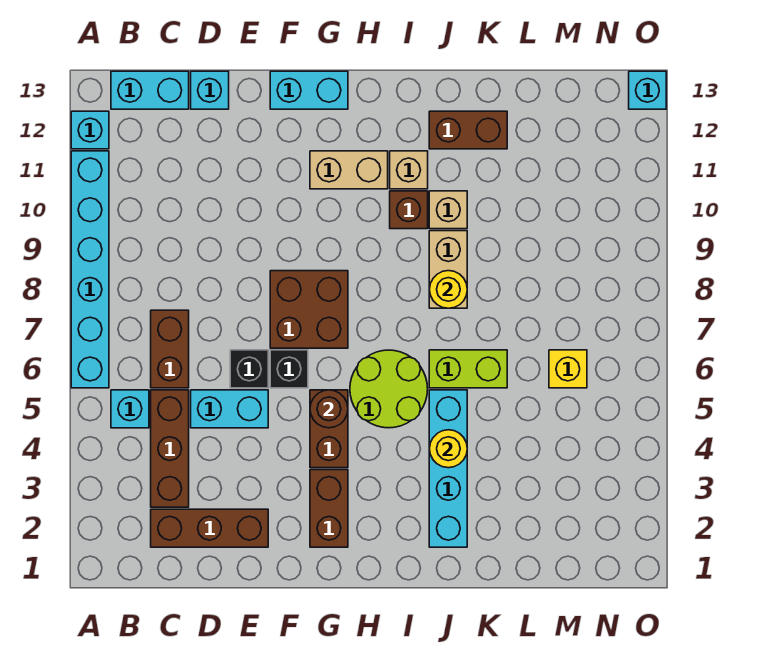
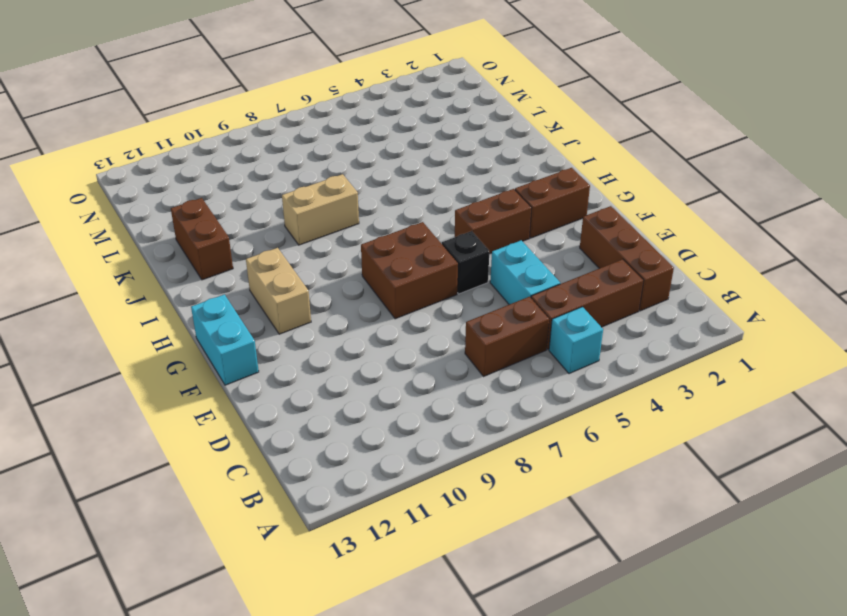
none -> cyan 1x6 brick [71,151,109,388]
none -> cyan 1x1 brick [71,111,109,149]
none -> cyan 1x2 brick [111,71,189,109]

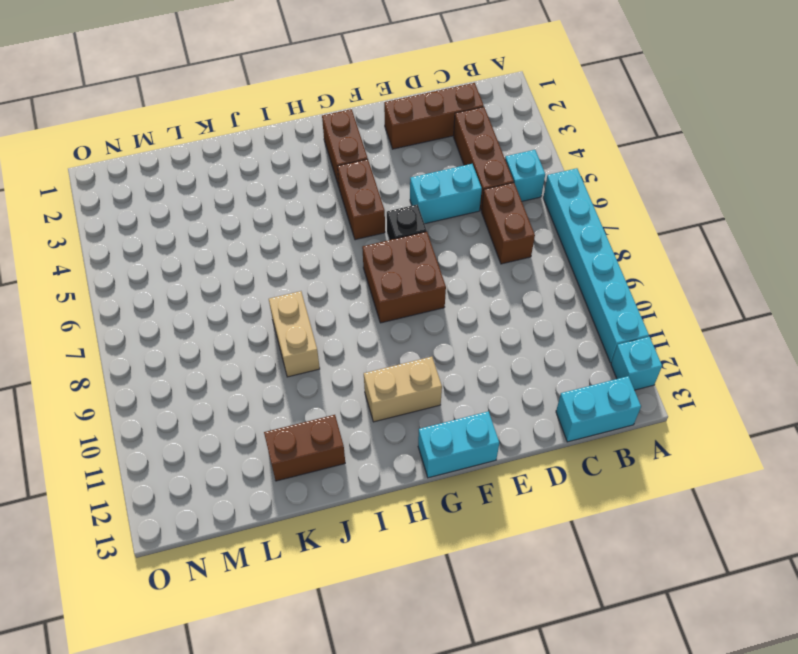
none -> cyan 1x1 brick [191,71,229,109]
none -> black 1x1 brick [230,350,268,388]
none -> lime 2x2 round brick [350,350,428,428]

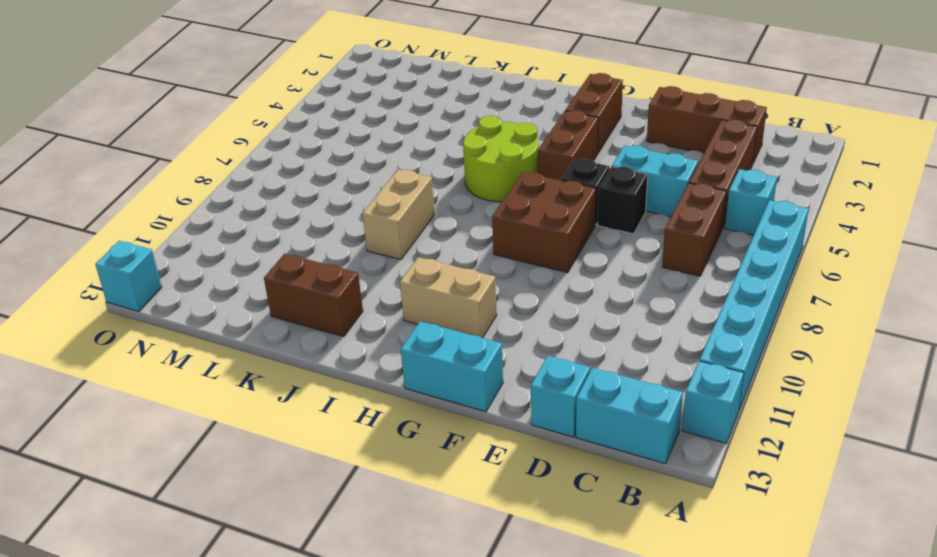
none -> brown 1x1 brick [390,191,428,229]
none -> tan 1x1 brick [390,151,428,189]
none -> cyan 1x4 brick [429,390,467,547]

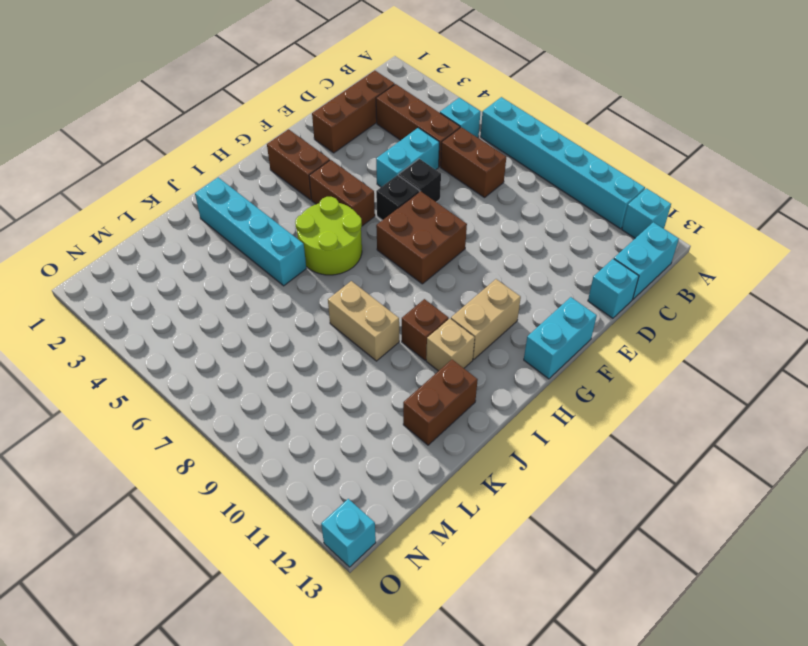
none -> lime 1x2 brick [429,350,507,388]
none -> tan 1x1 brick [429,191,467,229]
none -> yellow 1x1 brick [549,350,587,388]

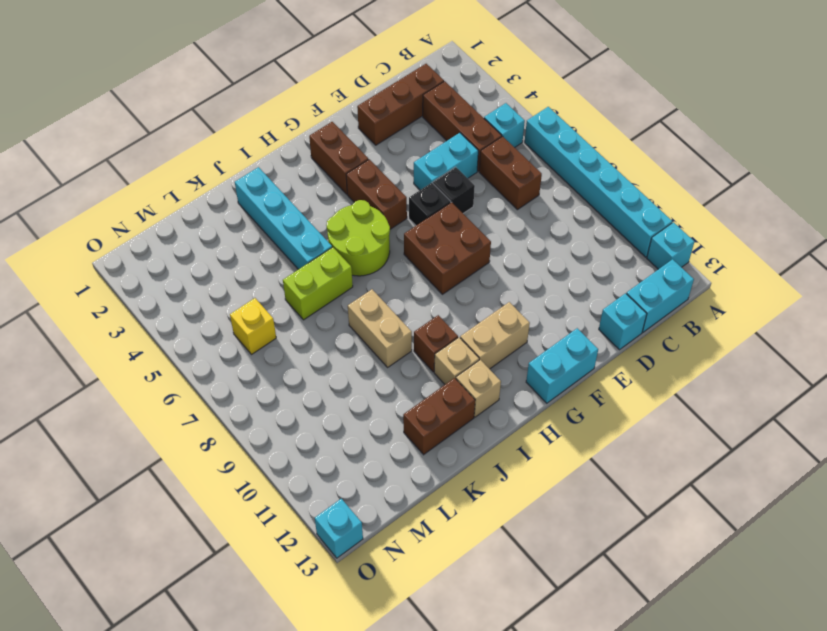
tan 1x1 brick [456,360,501,417] -> tan 1x1 brick moved to [429,191,467,229]
none -> brown 1x1 round brick [310,390,348,428]
none -> yellow 1x1 round brick [430,430,467,468]
none -> yellow 1x1 round brick [430,271,467,308]

